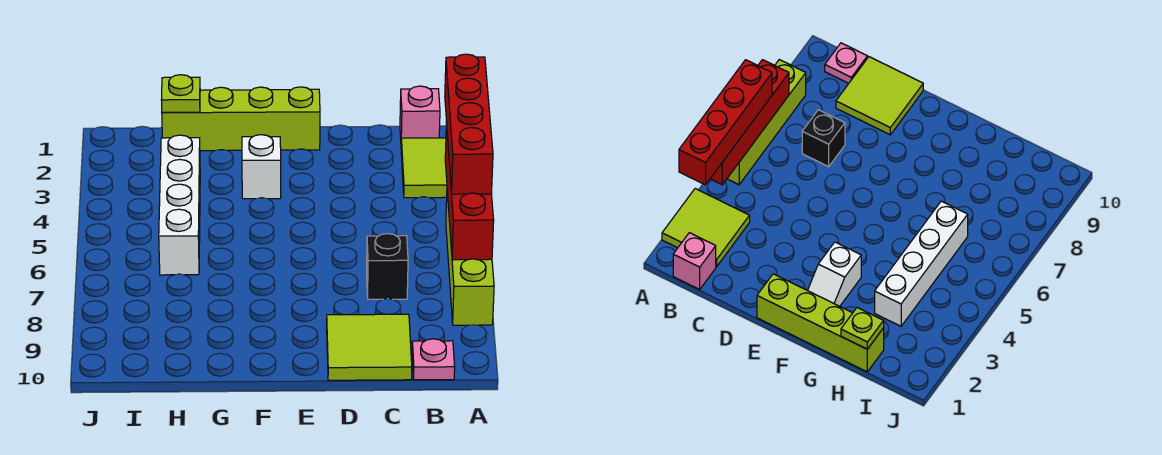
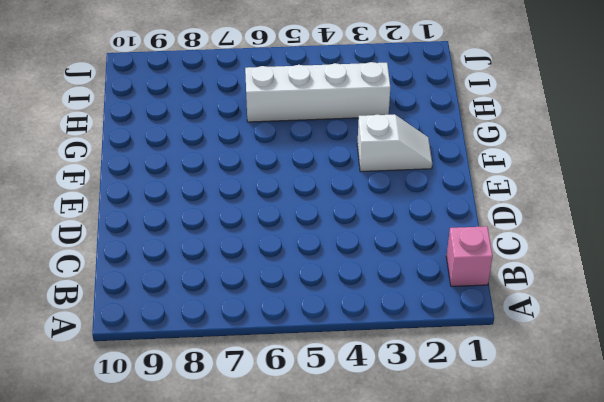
none -> lime 2x2 tile [401,138,447,198]
none -> lime 1x4 brick [446,192,494,325]
none -> pink 1x1 plate [412,339,455,380]

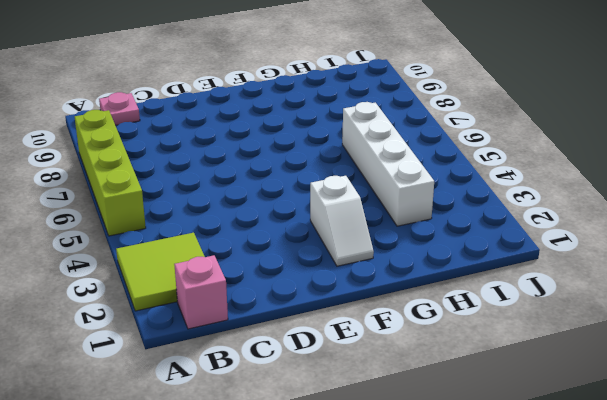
none -> black 1x1 brick [367,234,408,299]
none -> lime 2x2 tile [327,314,412,380]
none -> lime 1x4 brick [162,87,320,151]

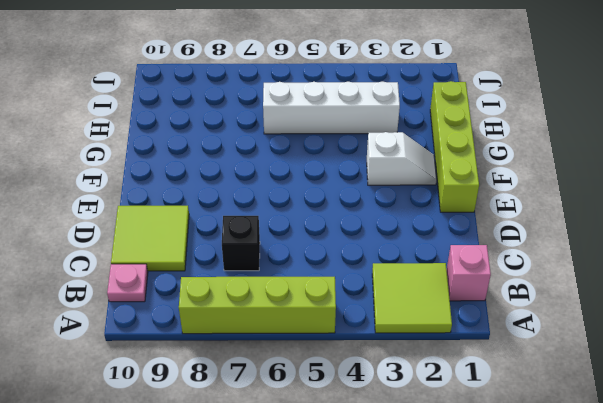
none -> red 1x4 brick [445,122,494,260]
none -> lime 1x1 plate [161,75,200,112]
none -> red 1x4 brick [445,54,493,194]

